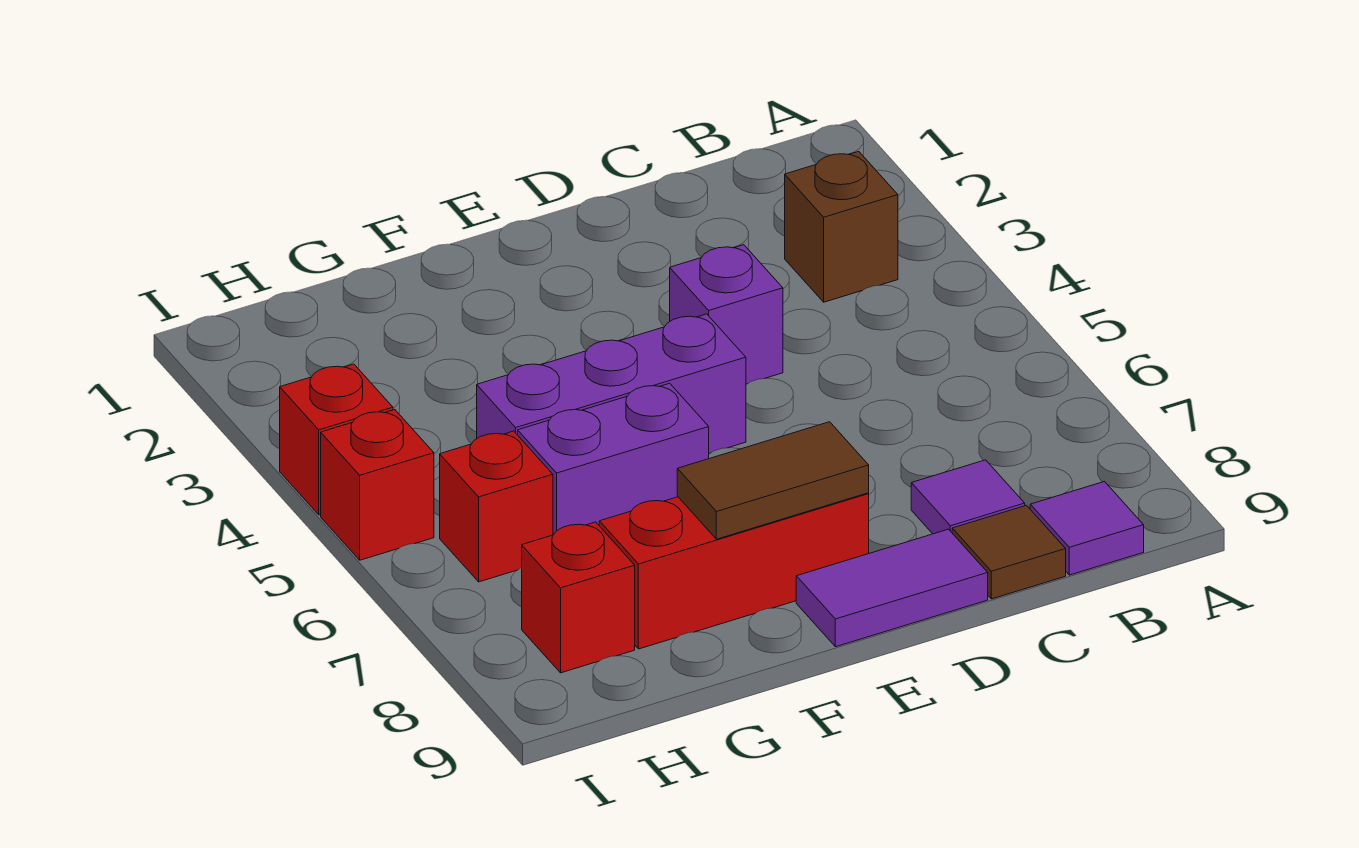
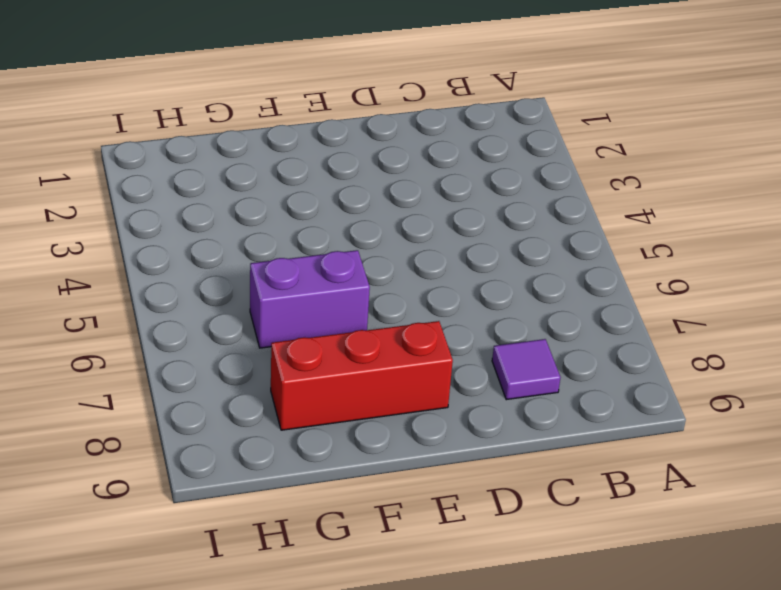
none -> brown 1x1 brick [785,152,898,302]
none -> purple 1x1 tile [1030,482,1144,575]
none -> brown 1x1 tile [952,505,1066,599]

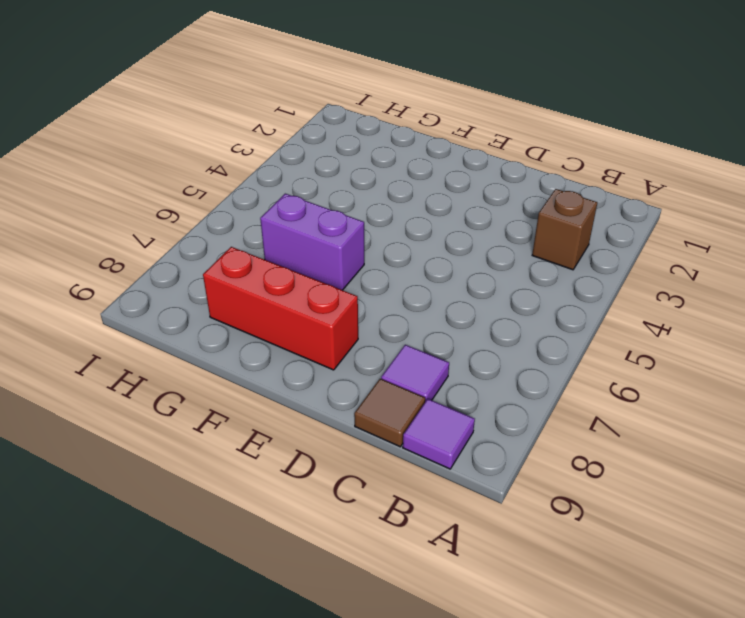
none -> purple 1x1 brick [670,245,783,384]
none -> purple 1x2 tile [796,529,988,647]
none -> purple 1x3 brick [477,314,746,453]

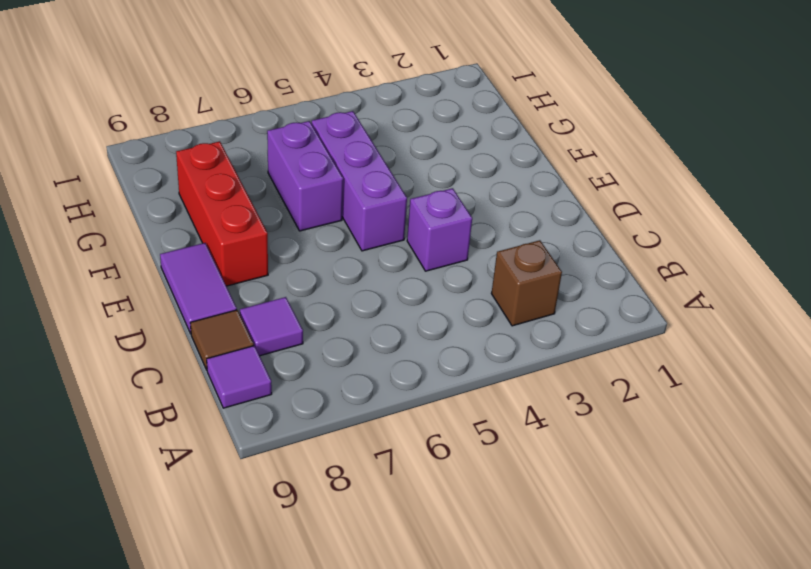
none -> red 1x1 brick [440,431,553,582]
none -> red 1x1 brick [522,522,635,673]
none -> red 1x1 brick [280,364,393,515]

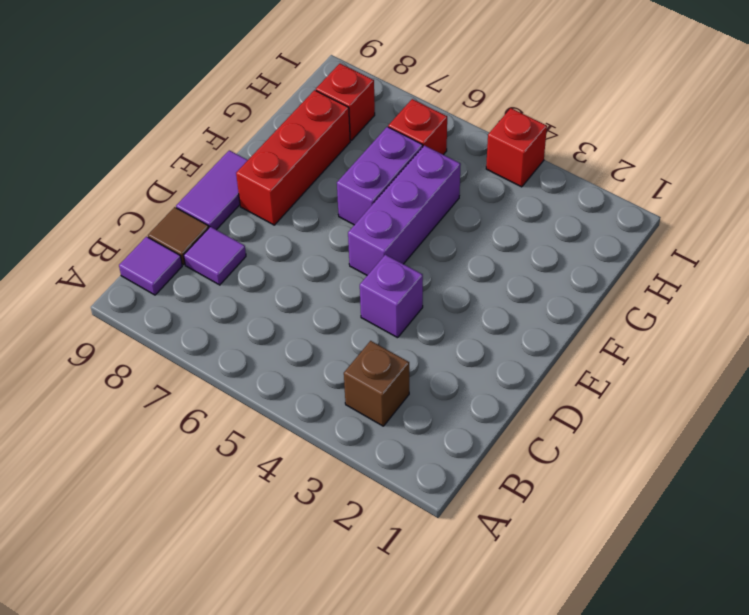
none -> red 1x1 brick [321,410,434,560]
none -> brown 1x2 tile [677,422,869,539]

